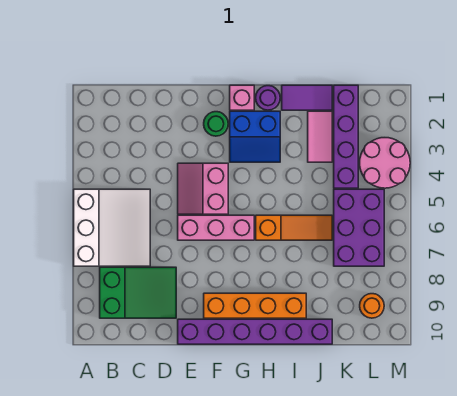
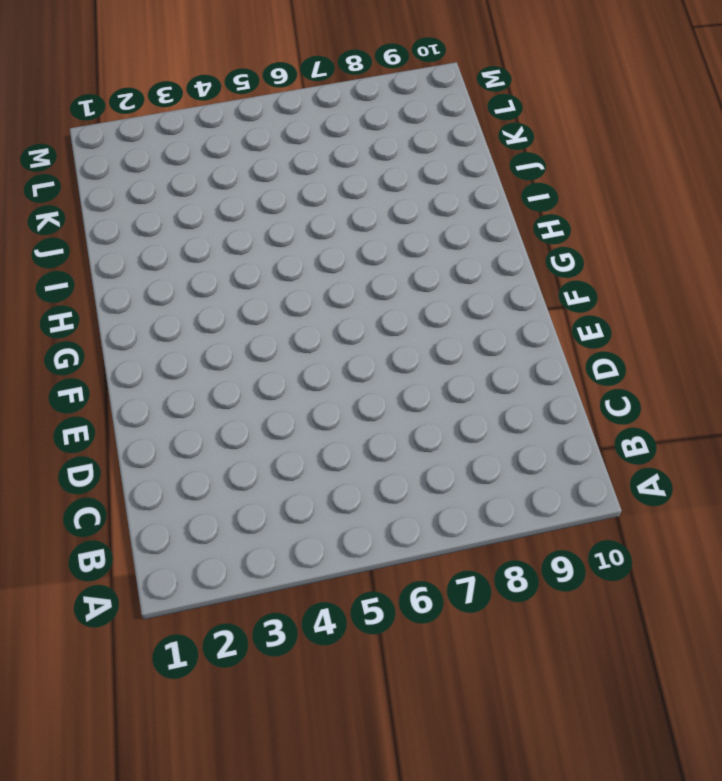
none -> white 3x3 slope [74,189,150,266]
none -> green 2x3 slope [100,267,176,318]
none -> pink 2x2 slope [178,163,228,214]

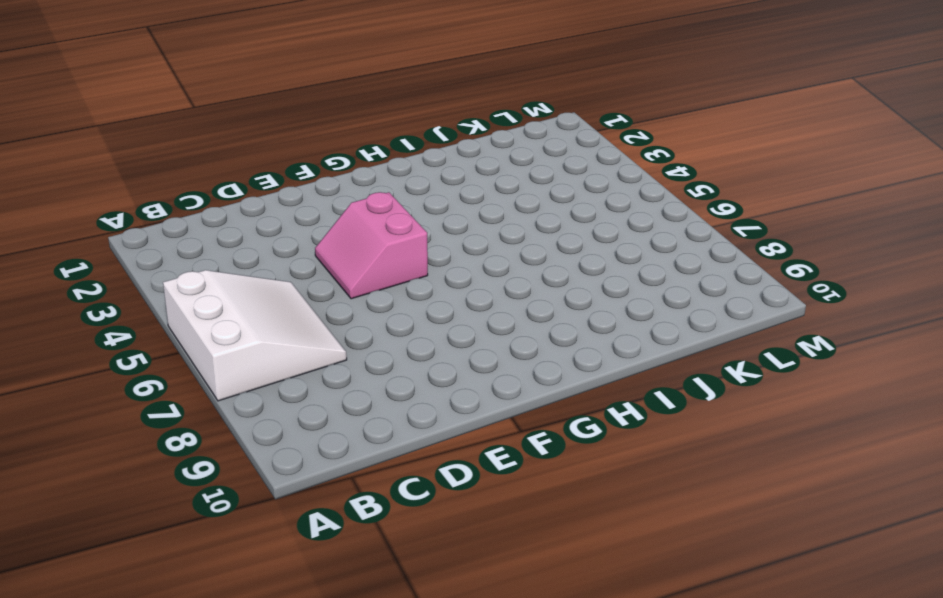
none -> green 2x3 slope [100,267,176,318]
none -> pink 1x3 brick [178,215,254,240]
none -> purple 1x6 brick [178,319,332,344]

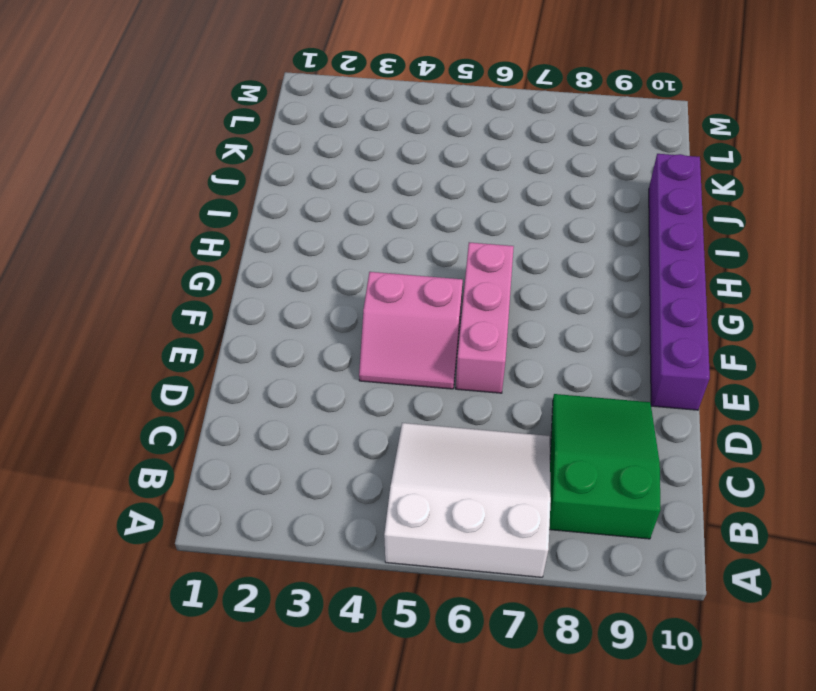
none -> green 1x1 round brick [204,112,228,136]
none -> orange 1x4 brick [204,293,306,318]
none -> pink 1x1 brick [230,85,254,110]

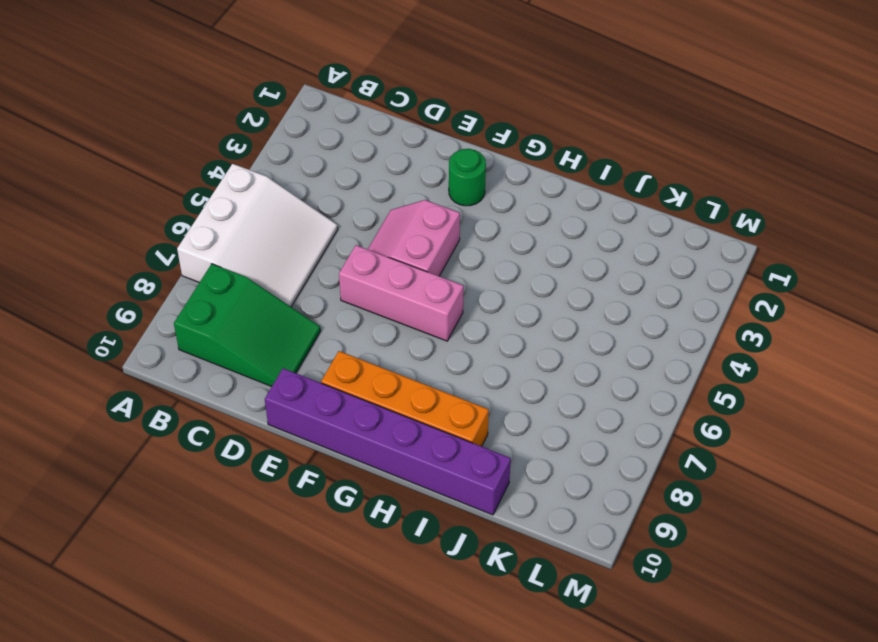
none -> pink 1x1 brick [230,85,254,110]
none -> blue 2x2 slope [230,111,280,162]
none -> purple 1x1 round brick [256,86,280,110]

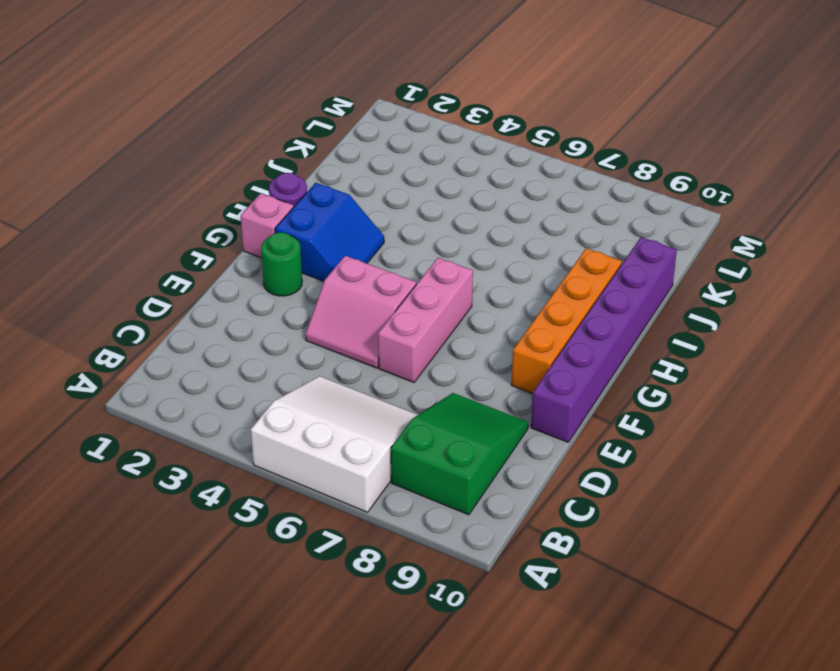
none -> orange 1x3 slope [256,215,332,240]
none -> purple 1x2 tile [282,85,332,110]
none -> pink 1x2 tile [308,111,332,162]

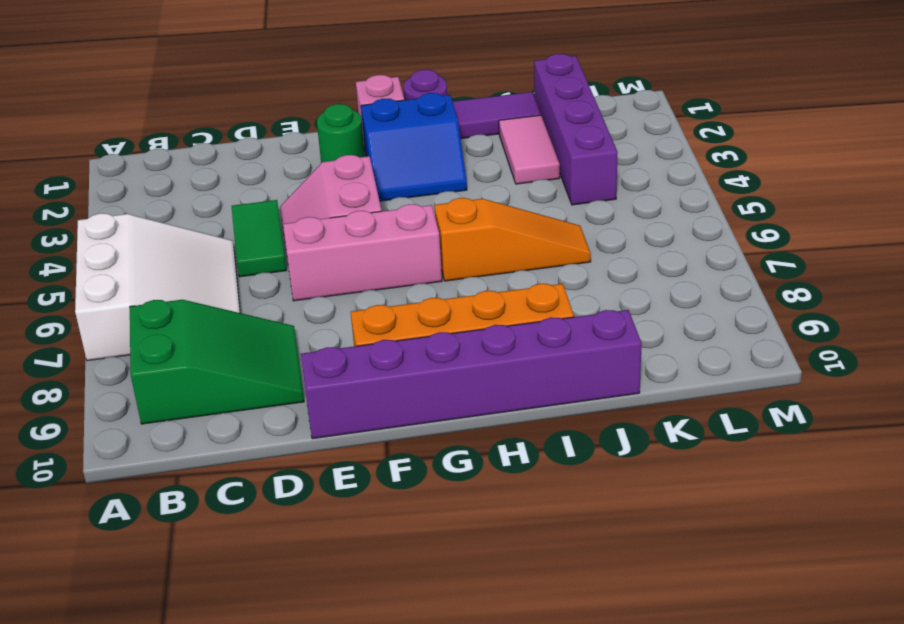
green 1x2 tile [231,200,286,277] -> none
none -> purple 2x3 brick [334,189,384,266]
none -> pink 2x2 round brick [360,138,410,188]
none -> orange 1x1 round brick [360,294,384,318]

